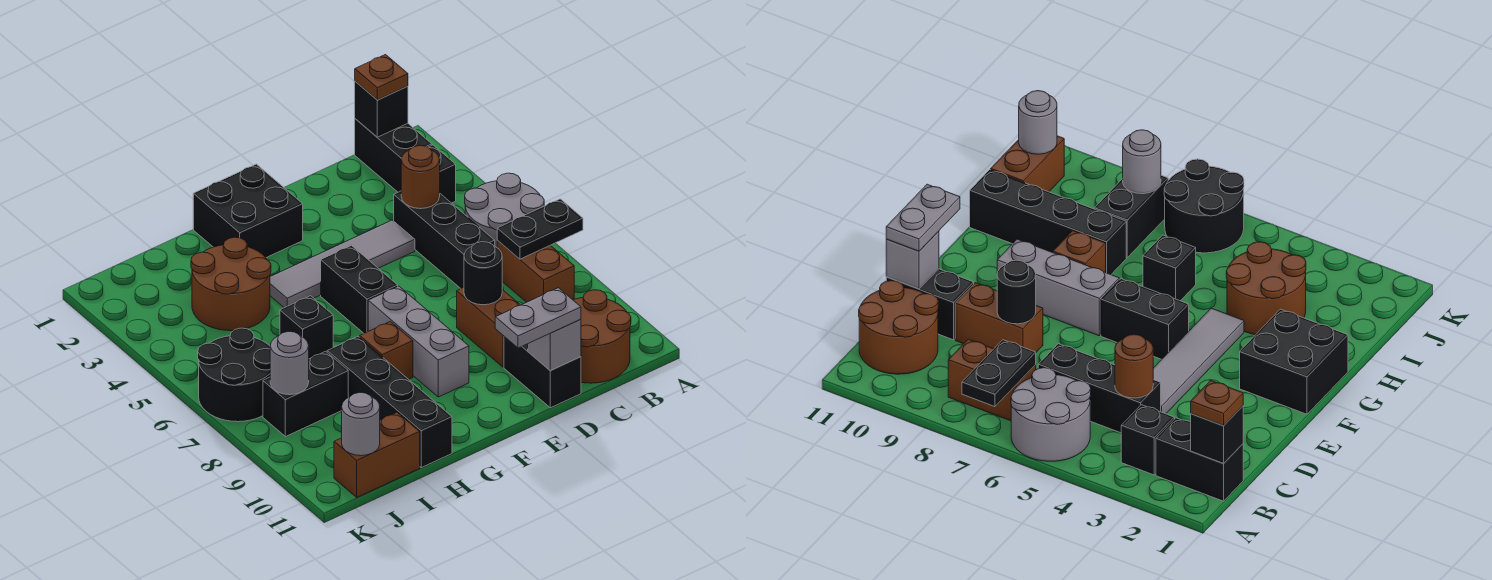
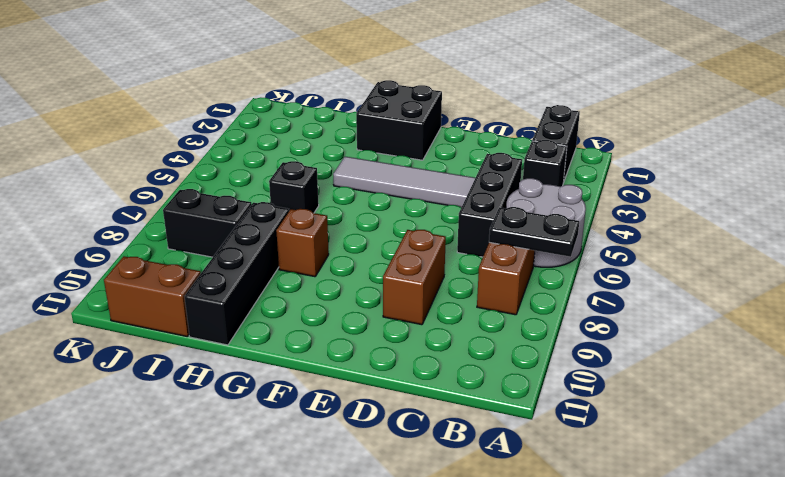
none -> brown 2x2 round brick [574,290,631,383]
none -> black 1x2 brick [504,337,581,408]
none -> black 1x2 brick [321,245,398,333]

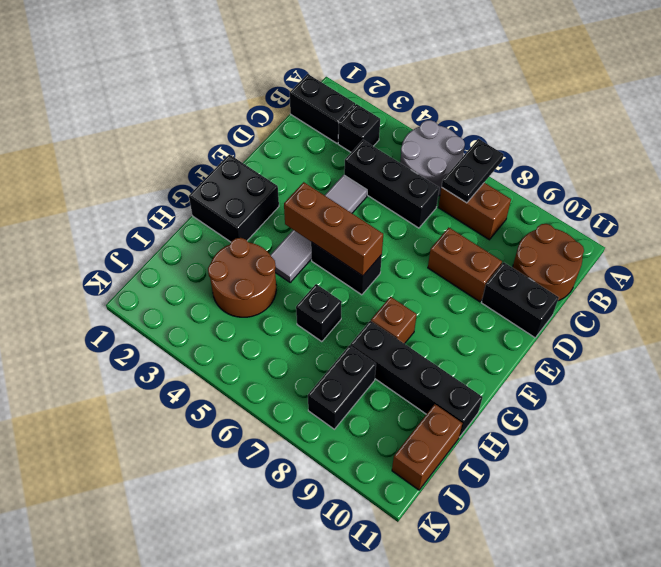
brown 1x3 brick [284,182,383,276] -> none
none -> grey 1x3 brick [368,286,469,397]
none -> black 2x2 round brick [198,328,270,422]
none -> black 1x1 brick [355,81,408,137]

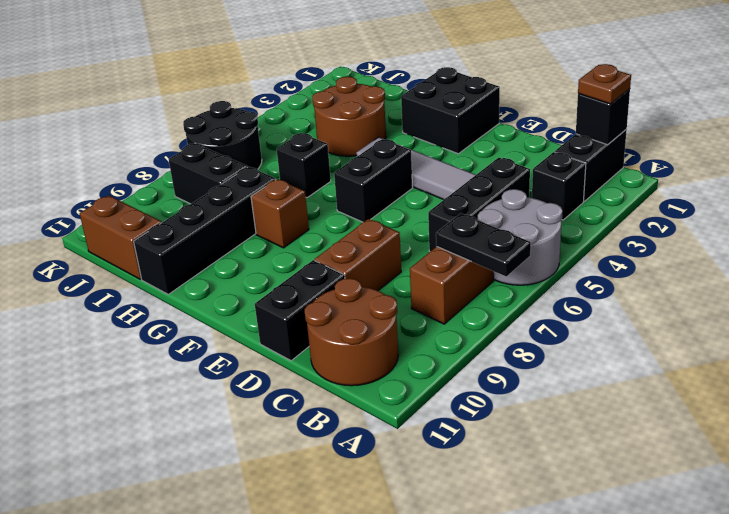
none -> grey 1x3 brick [368,286,469,397]
none -> brown 1x1 round brick [401,146,440,209]
none -> black 1x1 round brick [464,242,502,305]

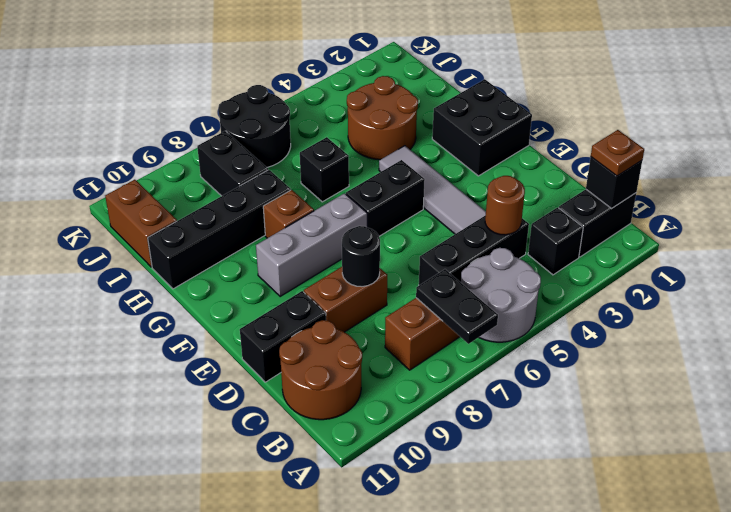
none -> grey 1x1 brick [528,319,581,370]
none -> grey 1x1 round brick [270,332,309,395]
none -> grey 1x1 round brick [342,393,380,456]

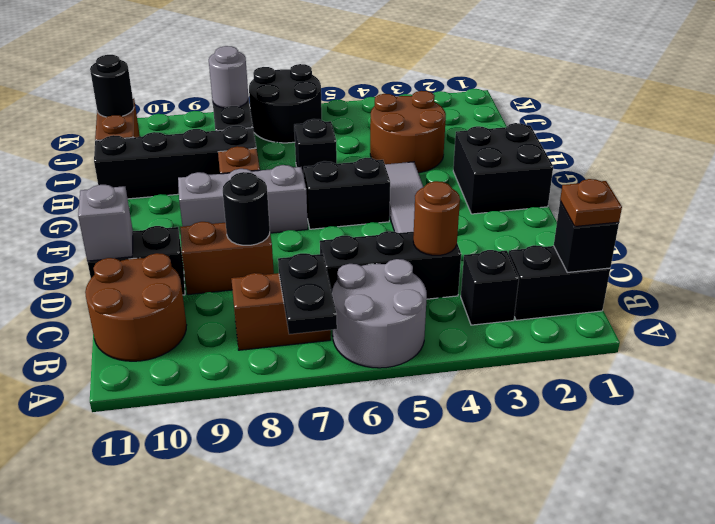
black 1x1 round brick [90,55,134,117] -> grey 1x1 round brick [342,393,380,456]
none -> grey 1x2 plate [495,288,581,348]

